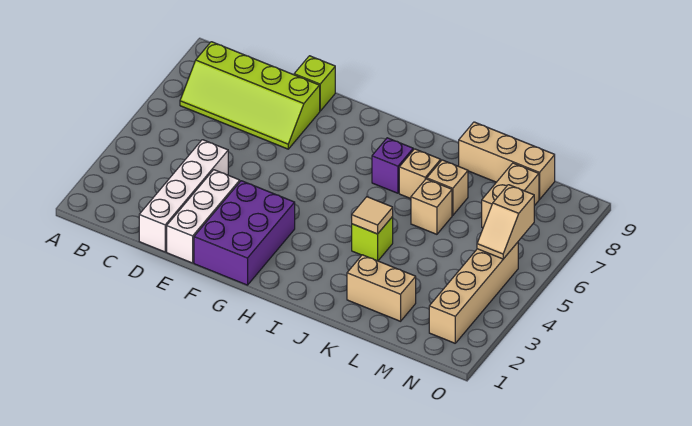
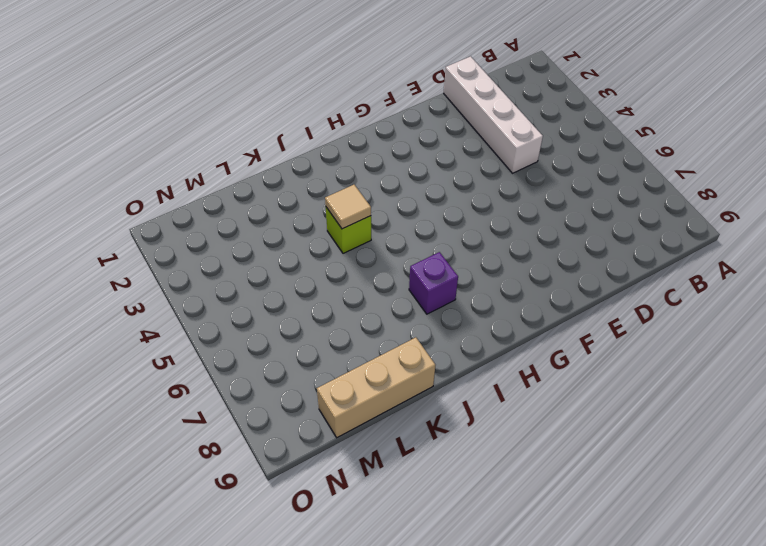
none -> lime 2x4 slope [180,42,320,149]
none -> white 1x3 brick [167,170,240,263]
none -> lime 1x1 brick [294,56,335,111]

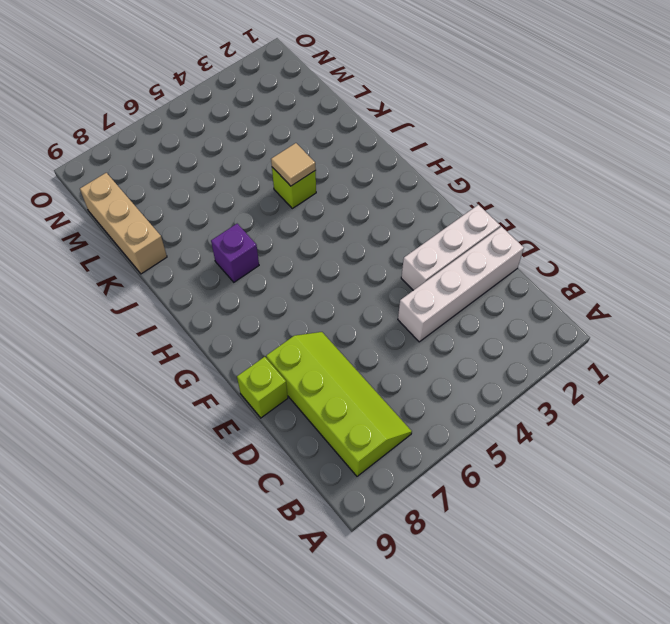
none -> purple 2x3 brick [194,181,295,285]
none -> tan 1x1 brick [399,149,441,199]
none -> tan 1x2 brick [347,255,416,321]

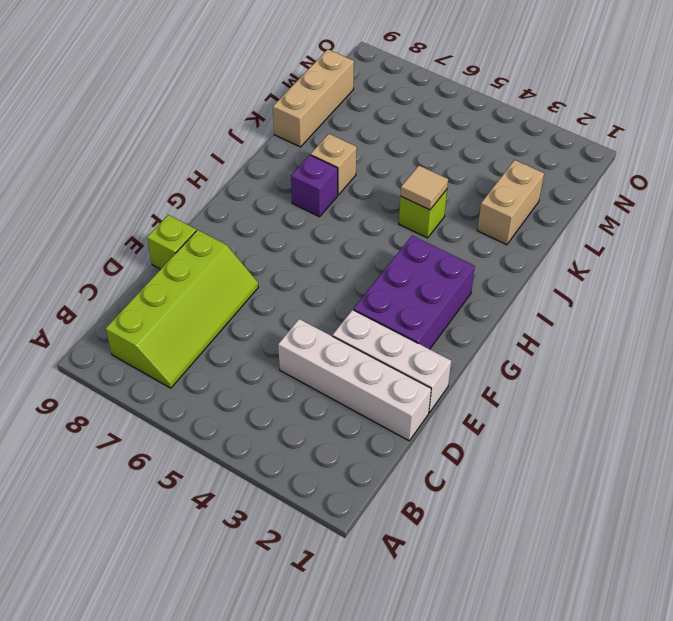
purple 2x3 brick [354,236,475,349] -> purple 2x3 brick turned to [194,181,295,285]
none -> tan 1x1 brick [411,179,452,234]
none -> tan 1x1 brick [427,160,468,215]
none -> tan 1x2 brick [482,163,539,228]

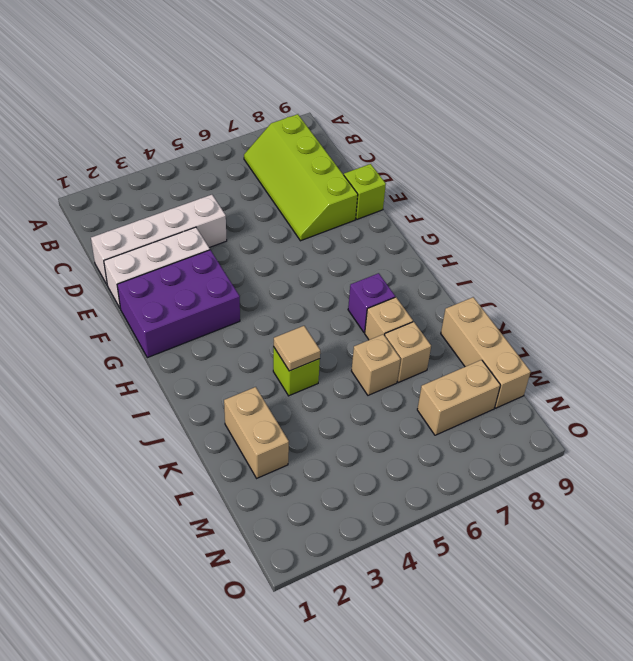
none -> tan 1x4 brick [429,242,518,343]
none -> tan 1x2 slope [477,185,534,259]

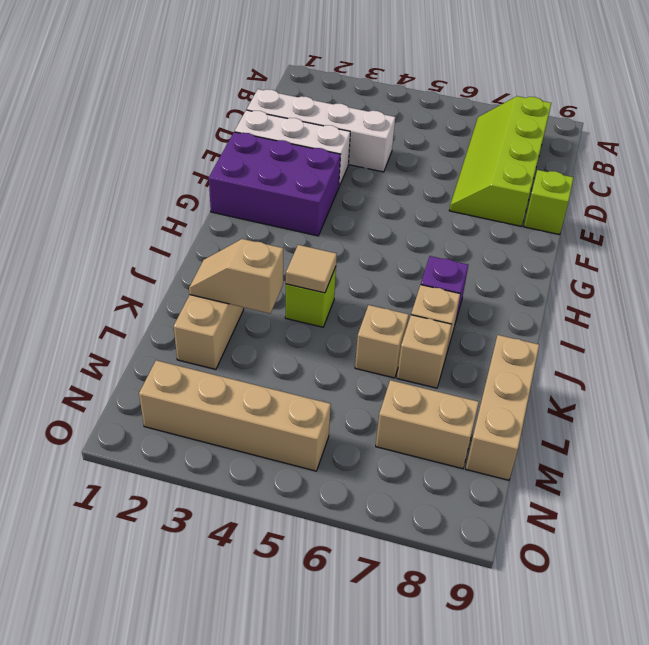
tan 1x2 slope [189,239,283,313] -> tan 1x2 slope moved to [477,185,534,259]

